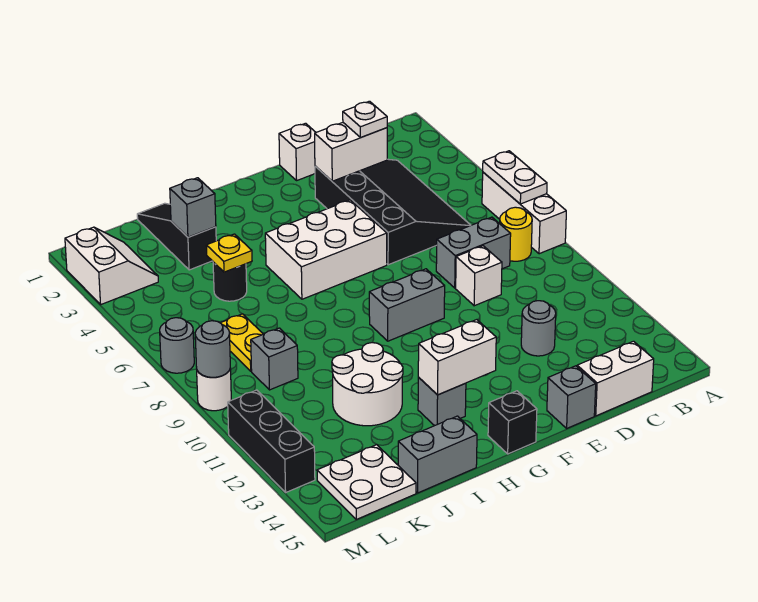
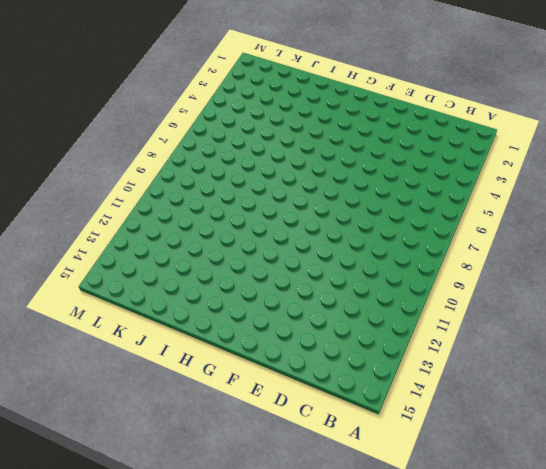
none -> white 1x3 brick [482,172,566,254]
none -> yellow 1x1 round brick [500,207,532,261]
none -> black 3x4 slope [315,159,471,265]
none -> grey 1x2 brick [436,217,511,288]

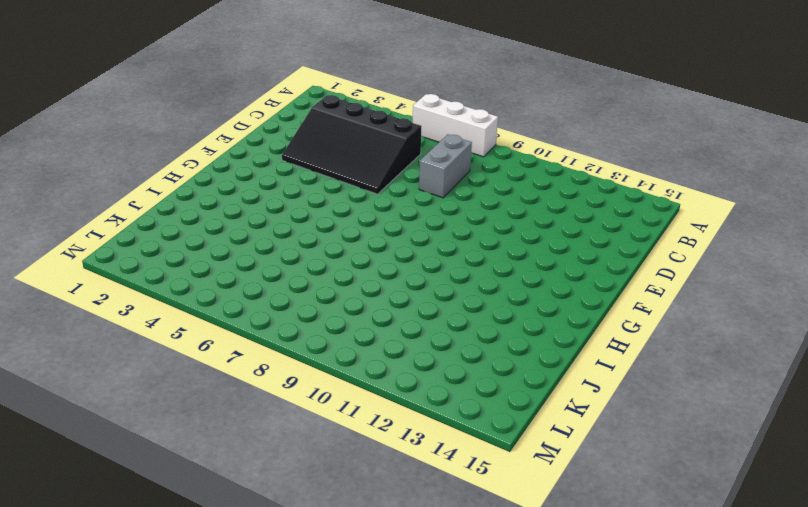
black 3x4 slope [282,95,422,194] -> black 3x4 slope turned to [315,159,471,265]
none -> yellow 1x1 round brick [500,207,532,261]
none -> white 1x2 brick [577,341,654,416]
none -> white 1x1 brick [456,246,502,306]
none -> grey 1x1 round brick [521,301,556,356]

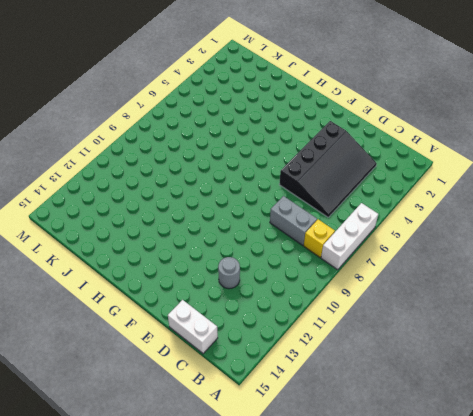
yellow 1x1 brick [304,219,335,257] -> yellow 1x1 round brick [500,207,532,261]
none -> white 1x1 brick [456,246,502,306]
none -> white 1x1 brick [279,123,316,180]
none -> grey 1x1 brick [547,366,596,428]
none -> white 2x3 brick [265,200,387,299]

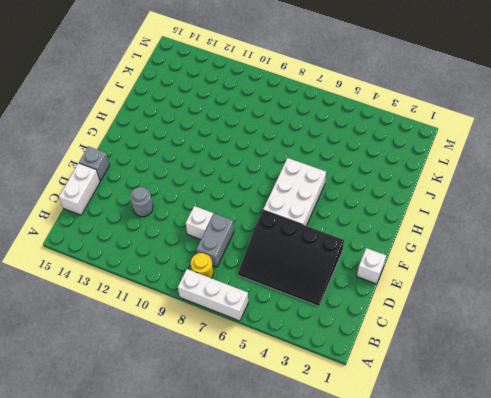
none -> grey 1x2 brick [369,269,445,341]
none -> black 1x1 brick [488,391,537,454]
none -> grey 1x1 brick [418,377,466,426]
none -> white 2x2 round brick [332,343,403,426]

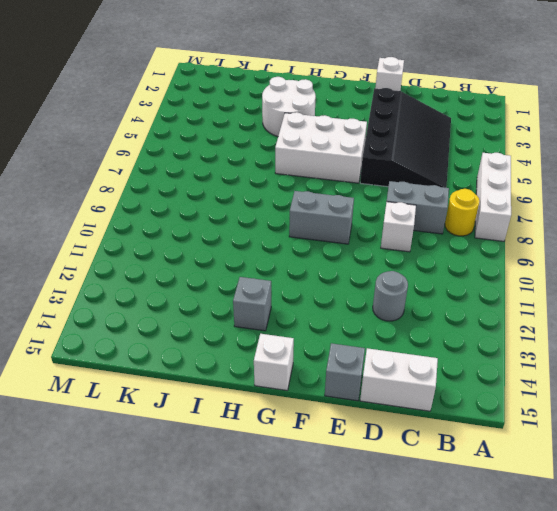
white 1x1 brick [254,334,294,390] -> black 1x1 brick [488,391,537,454]
white 2x2 round brick [262,77,316,136] -> white 2x2 round brick moved to [332,343,403,426]
none -> grey 1x2 brick [398,416,477,493]
none -> black 1x3 slope [137,203,216,270]
none -> black 1x1 round brick [213,262,247,301]
none -> yellow 1x2 plate [221,314,263,371]

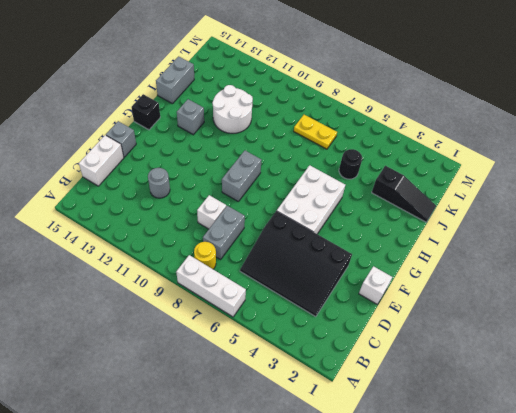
none -> grey 1x1 brick [251,328,298,390]
none -> white 2x2 plate [317,445,416,519]
none -> white 2x2 slope [65,227,158,304]
none -> grey 1x1 round brick [160,318,194,373]

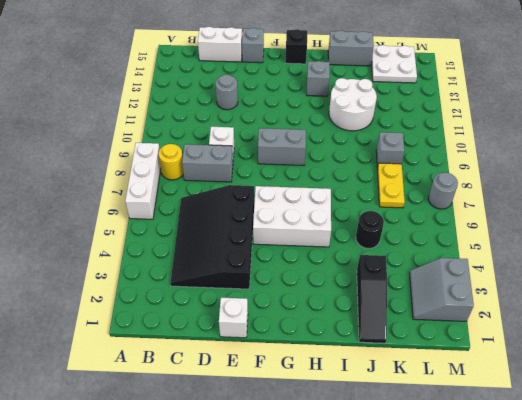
grey 2x2 slope [410,258,474,321] -> white 2x2 slope [65,227,158,304]
none -> white 1x1 round brick [197,368,231,411]
none -> black 1x3 brick [228,390,315,492]
none -> white 1x2 plate [483,151,547,204]
none -> white 1x2 brick [315,123,387,181]

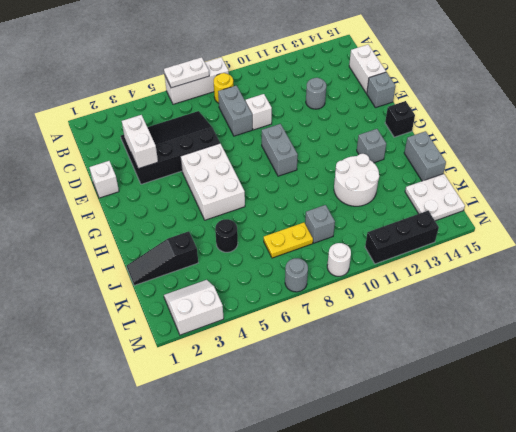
none -> white 1x2 brick [418,320,496,395]
none -> grey 1x1 brick [170,178,216,237]
none -> yellow 1x1 plate [206,234,252,272]
none -> grey 1x1 round brick [195,321,230,377]

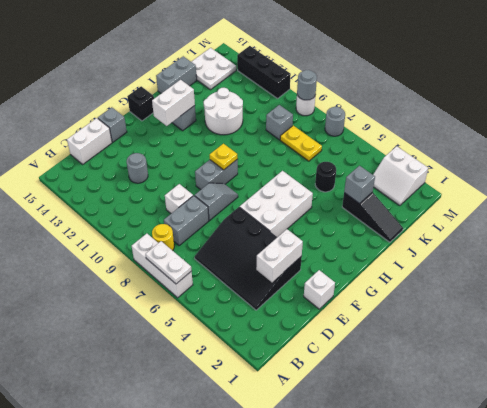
grey 1x2 slope [195,183,238,220] -> none
yellow 1x1 plate [210,144,238,170] -> yellow 1x1 plate moved to [206,234,252,272]
none -> white 1x1 plate [343,101,387,137]

